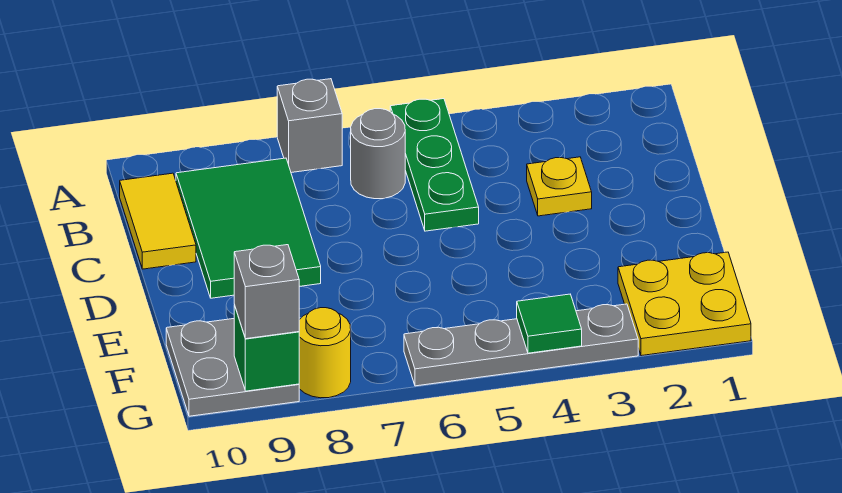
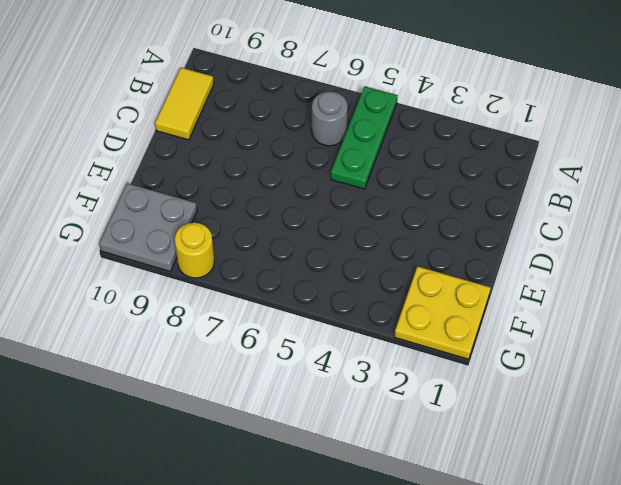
none -> grey 1x1 brick [277,79,342,173]
none -> green 2x3 tile [176,158,321,298]
none -> yellow 1x1 plate [527,157,592,216]

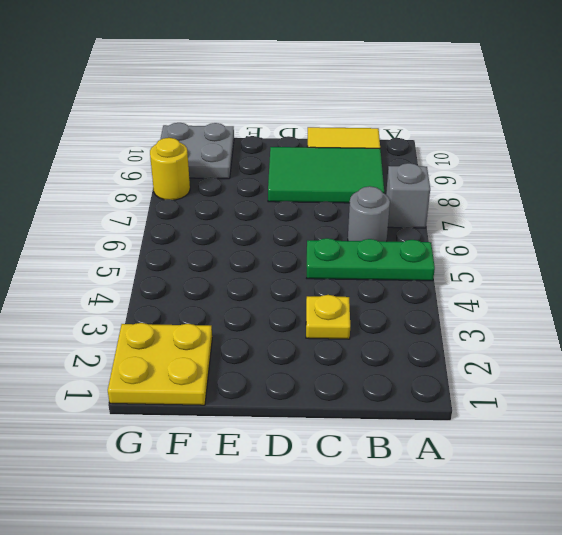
none -> grey 1x4 plate [404,304,638,386]
none -> green 1x1 tile [517,294,582,353]
none -> green 1x1 brick [234,305,299,391]

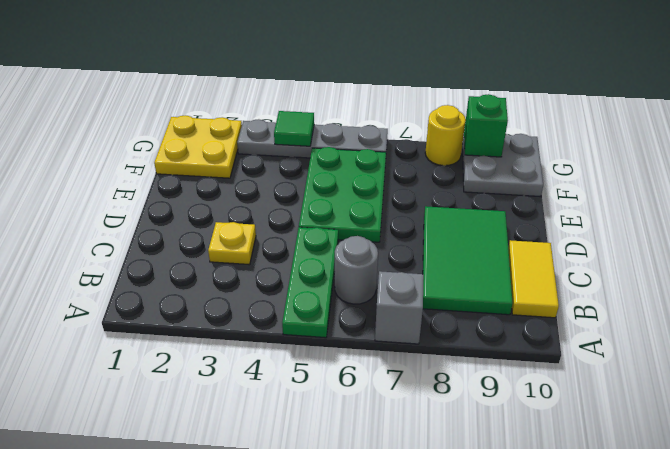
green 2x3 plate [299,147,386,242] -> none
none -> grey 1x1 brick [234,245,300,339]

